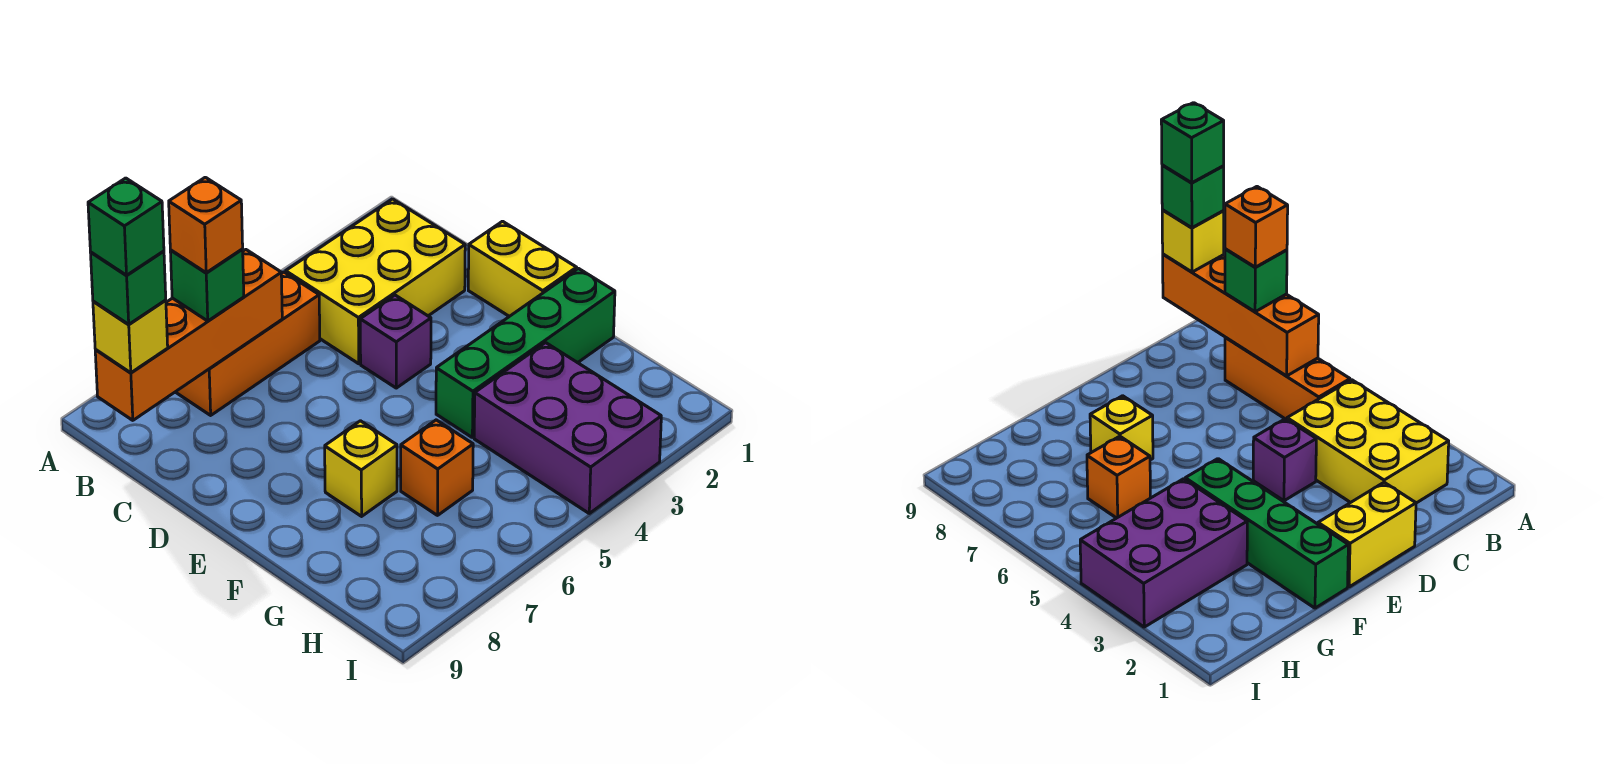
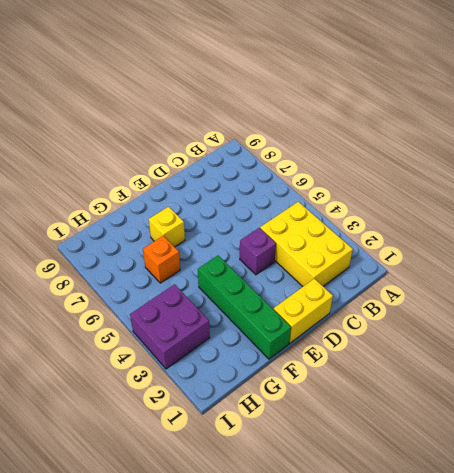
purple 2x2 brick [130,284,210,369] -> purple 2x3 brick [474,343,661,513]
none -> orange 1x3 brick [176,272,320,415]
none -> orange 1x4 brick [95,250,282,420]
none -> green 1x1 brick [170,249,244,321]

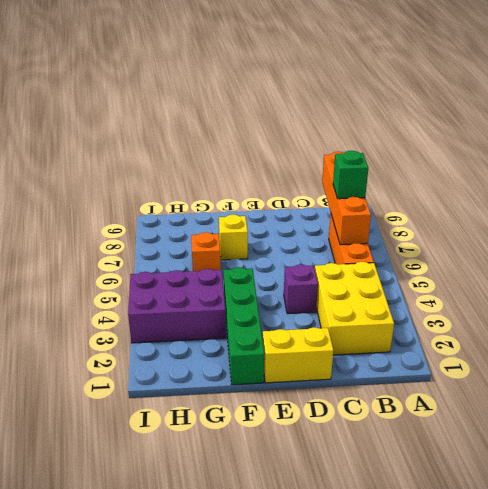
none -> yellow 1x1 brick [93,300,168,373]
none -> orange 1x1 brick [169,177,243,273]
none -> green 1x1 brick [91,251,166,324]

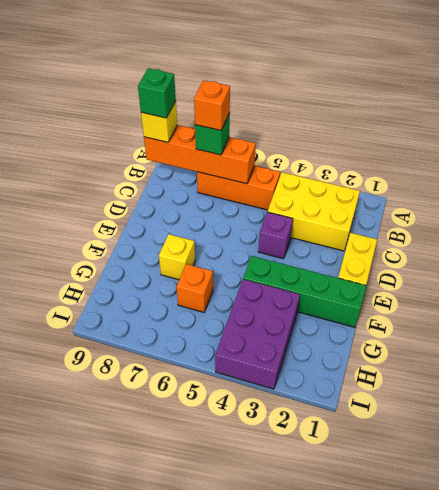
none -> green 1x1 brick [88,178,164,275]

